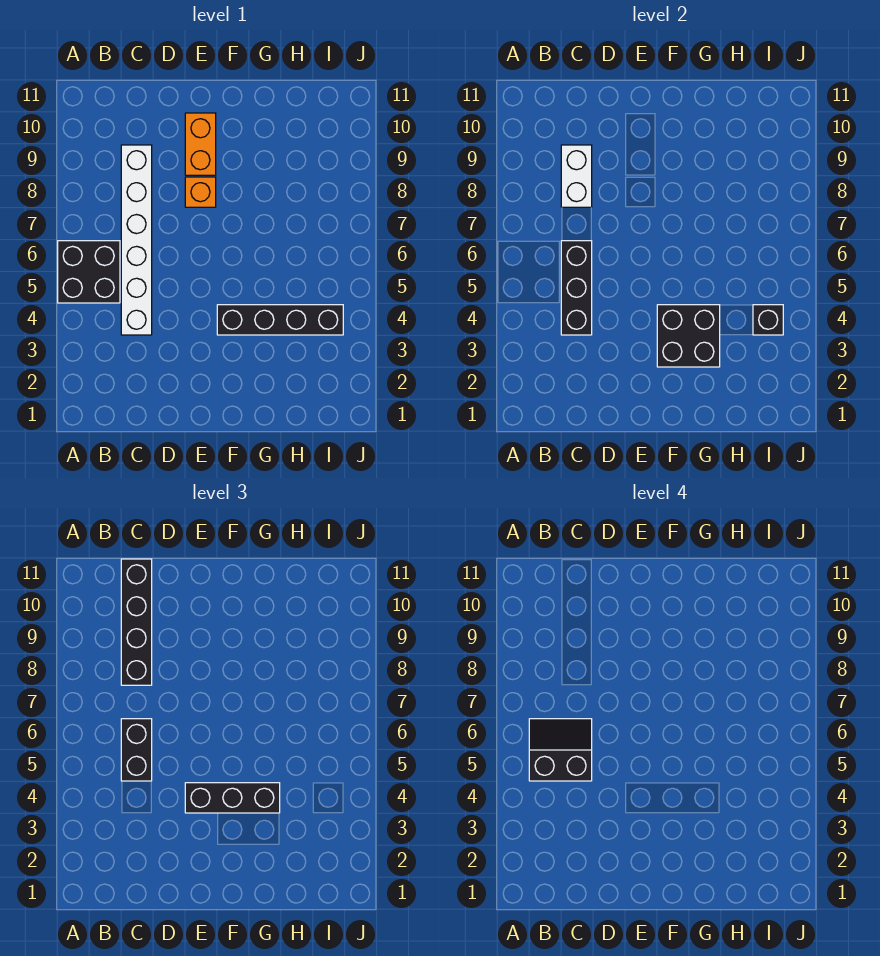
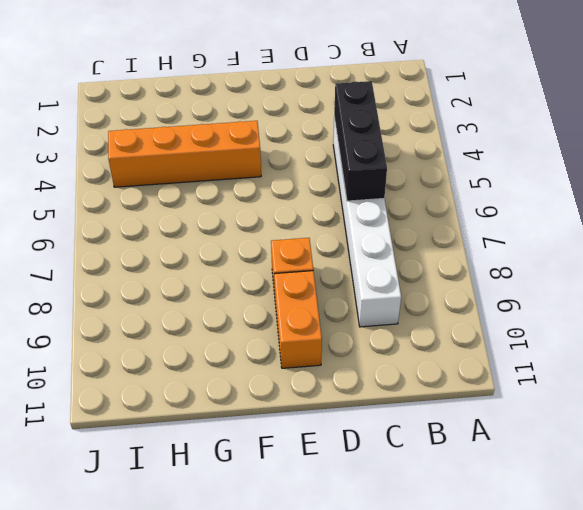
orange 1x4 brick [108,121,261,187] -> black 1x4 brick [217,305,343,335]
none -> black 2x2 brick [58,241,120,303]
none -> white 1x2 brick [561,145,592,207]
none -> black 2x2 brick [657,305,720,367]

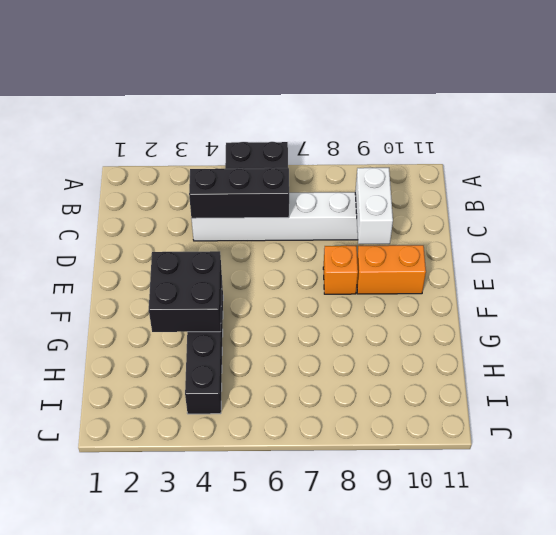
white 1x2 brick [355,168,393,244] -> white 1x2 brick turned to [561,145,592,207]
none -> black 1x1 brick [753,305,783,335]
none -> black 1x2 brick [121,719,152,781]
none -> black 1x4 brick [121,559,152,685]

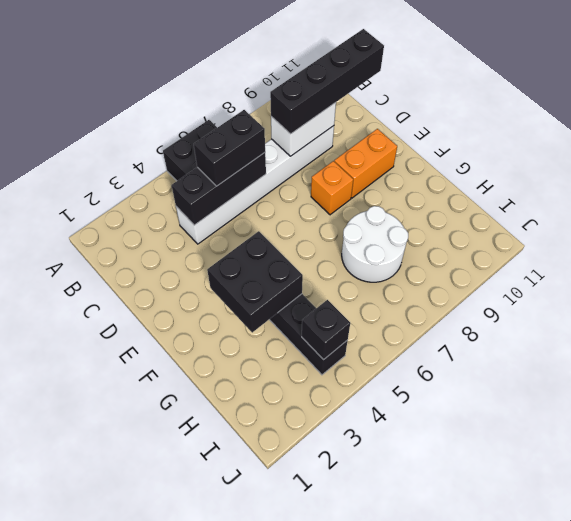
white 2x2 round brick [342,206,408,282] -> none
none -> black 1x3 brick [185,783,280,813]
none -> black 2x2 slope [529,719,592,781]

